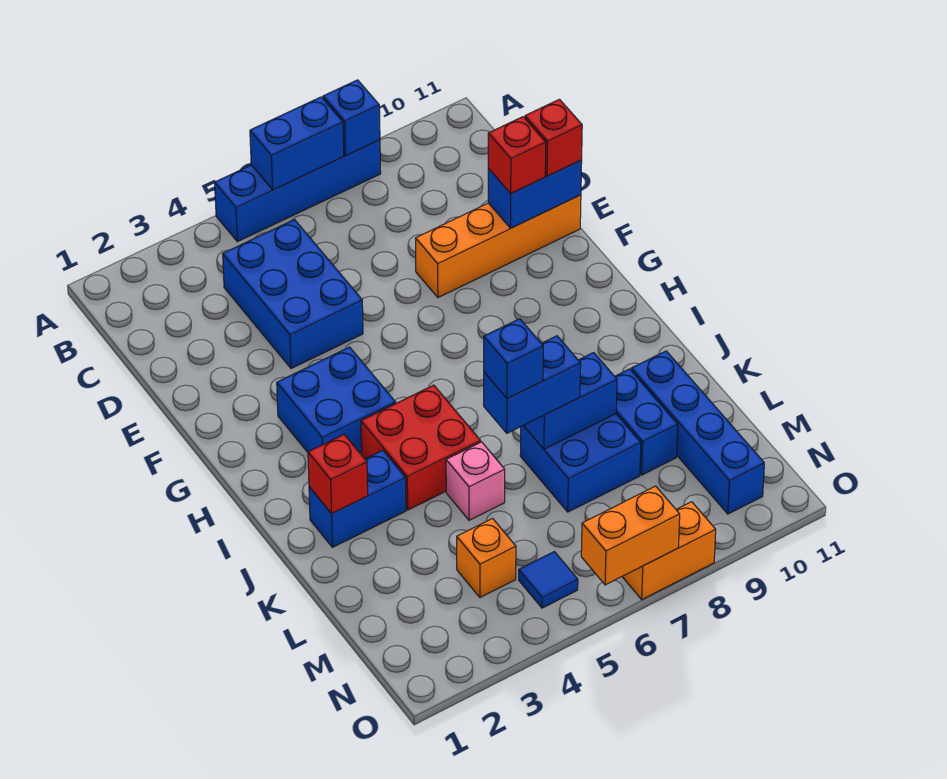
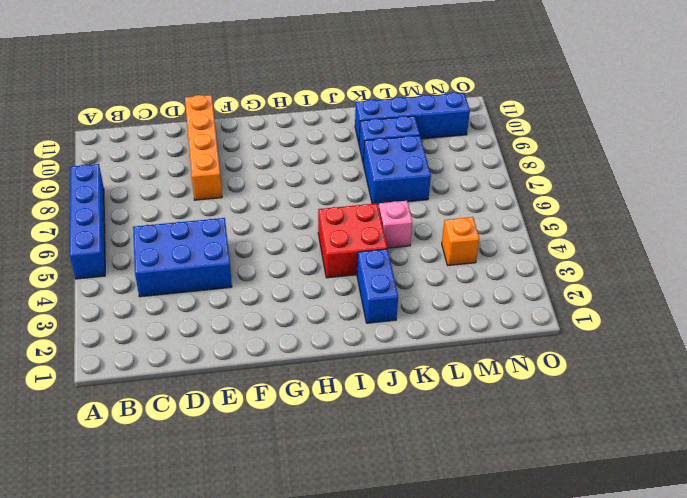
none -> blue 2x2 brick [277,347,396,453]
none -> blue 1x1 tile [519,552,578,608]
none -> orange 1x2 brick [622,502,716,599]

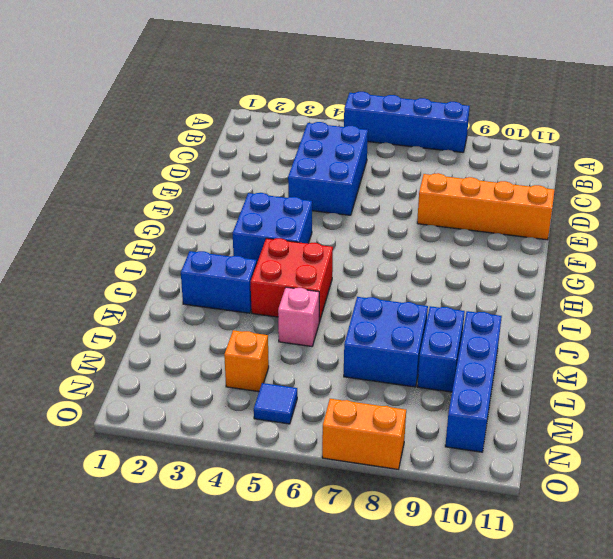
none -> blue 1x2 brick [250,97,344,190]
none -> blue 1x1 brick [323,80,380,155]
none -> blue 1x2 brick [488,160,582,228]

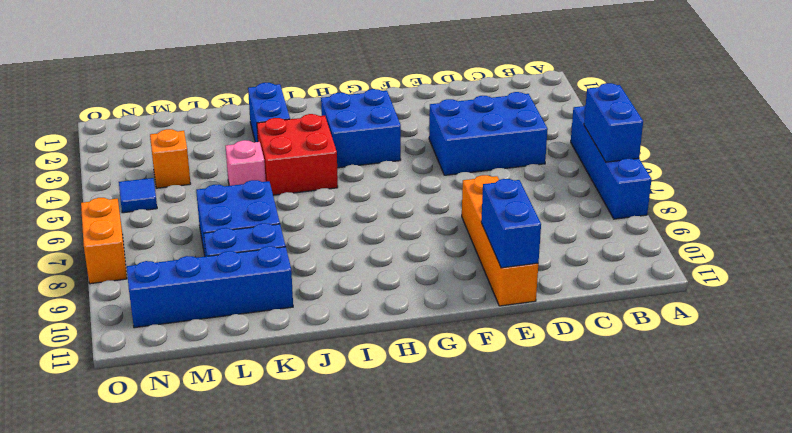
none -> blue 1x1 brick [323,80,380,155]
none -> red 1x1 brick [308,435,368,514]
none -> blue 1x2 brick [523,353,617,449]

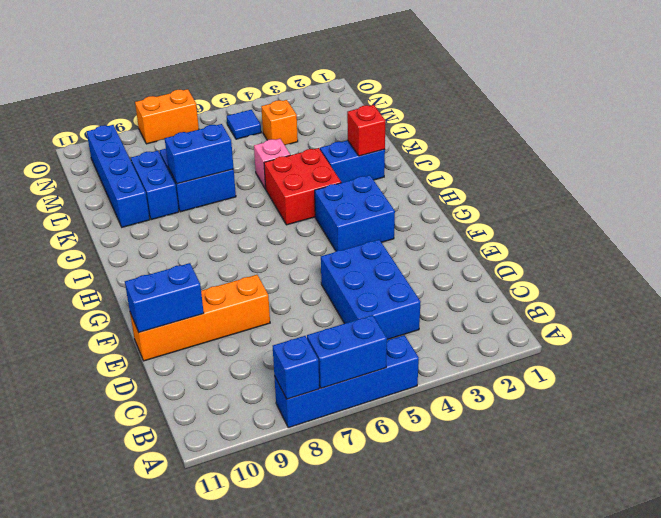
none -> orange 1x2 brick [581,486,680,585]
none -> red 1x1 brick [488,117,546,193]
none -> red 1x1 brick [525,99,582,176]

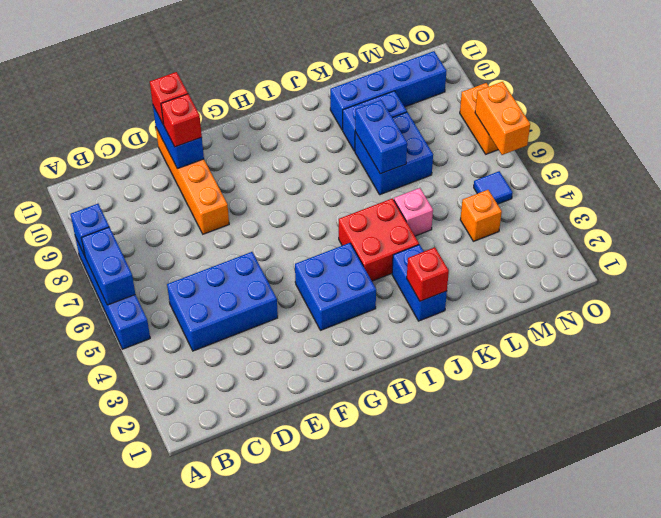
none -> blue 1x2 brick [484,336,581,433]
none -> blue 1x1 brick [484,319,543,399]

